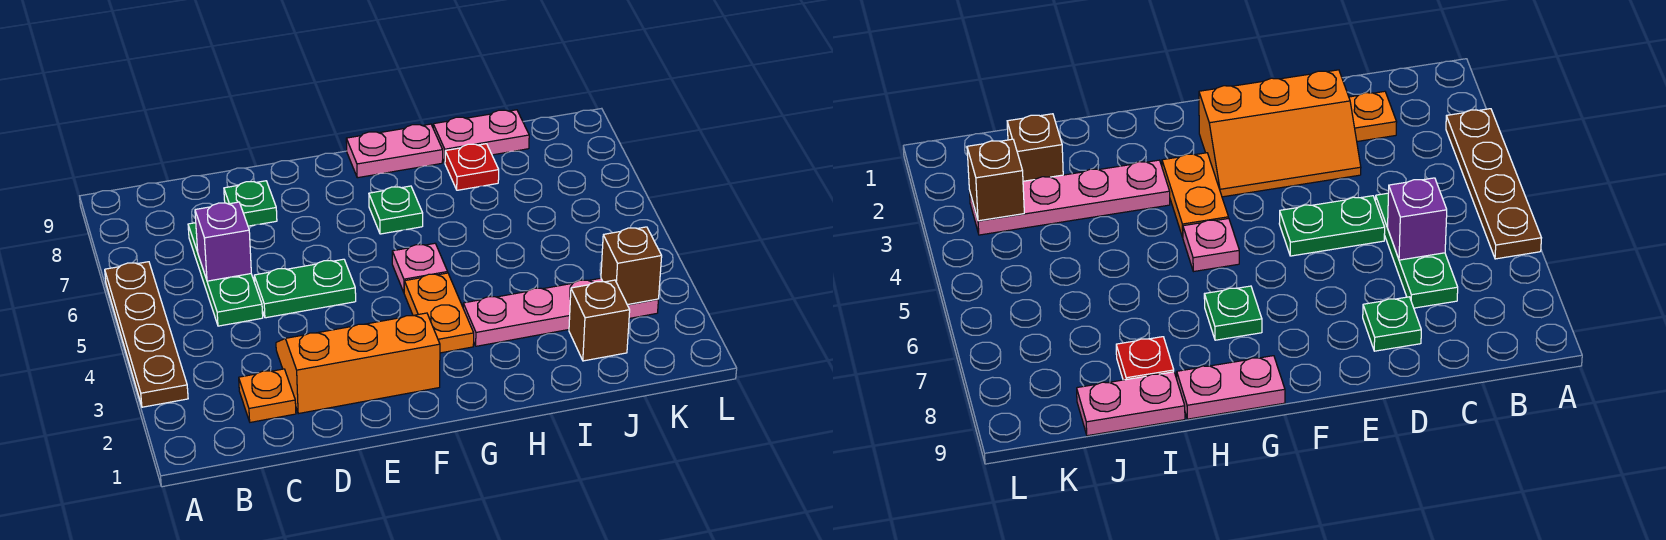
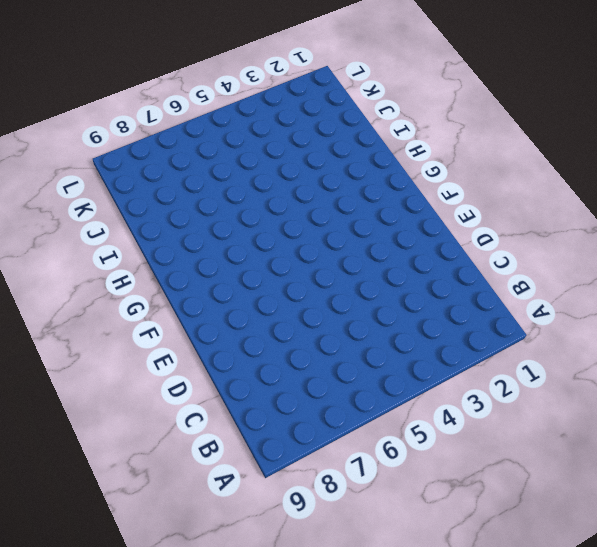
none -> brown 1x4 plate [105,262,188,407]
none -> orange 1x1 plate [239,369,296,422]
none -> green 1x3 plate [188,223,263,326]

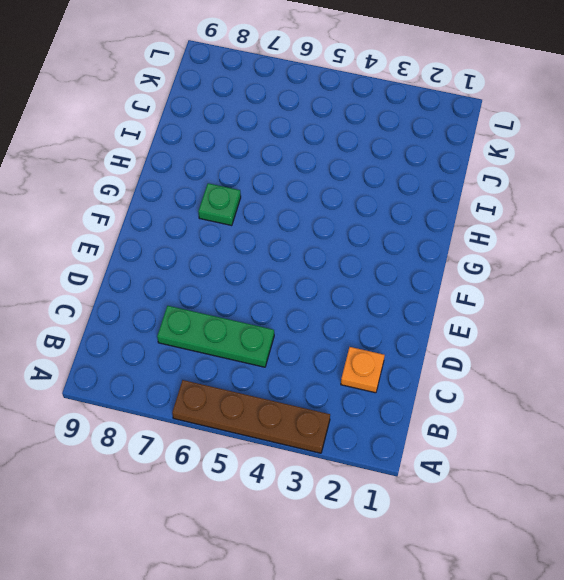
none -> orange 2x3 slope [276,313,440,414]
none -> green 1x2 plate [254,259,356,318]
none -> green 1x1 plate [224,181,277,226]

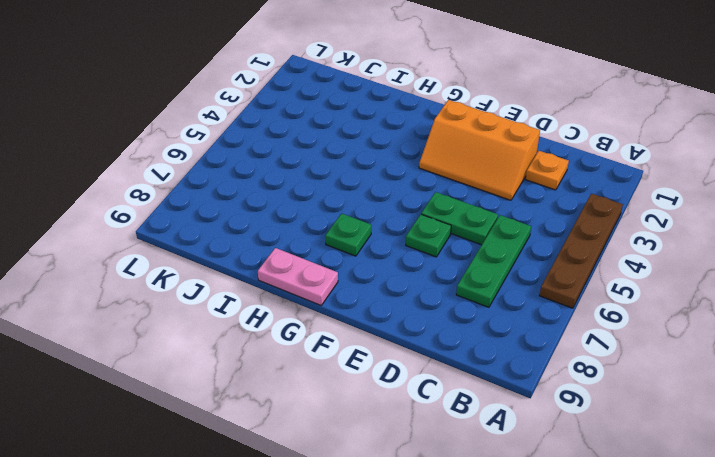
green 1x1 plate [406,214,451,257] -> green 1x1 plate moved to [224,181,277,226]
none -> orange 1x2 plate [404,273,474,353]
none -> pink 1x1 plate [392,243,448,292]
none -> pink 1x4 plate [463,278,658,346]

